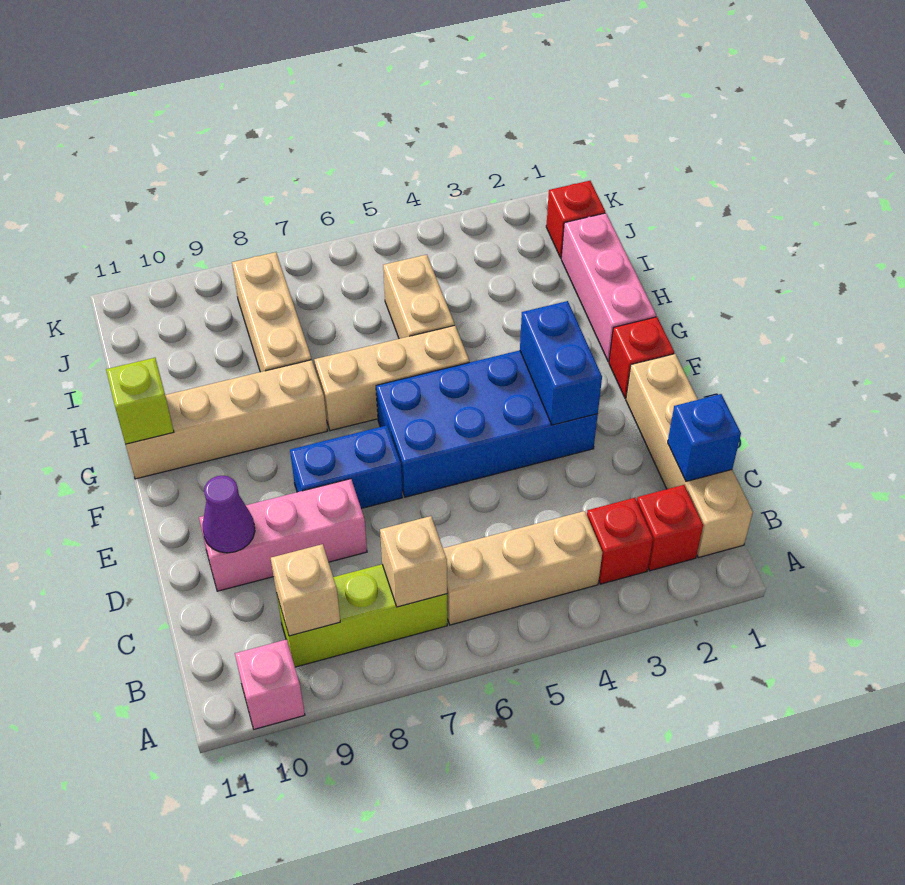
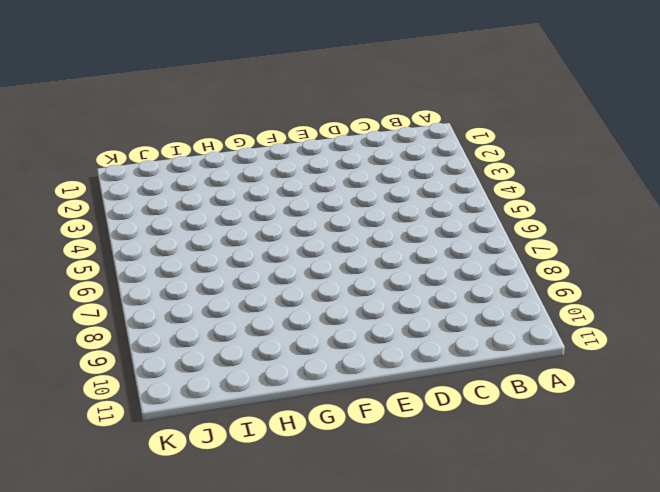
none -> pink 1x1 brick [235,639,305,729]
none -> tan 1x4 brick [626,354,753,558]
none -> red 1x1 brick [637,485,703,571]

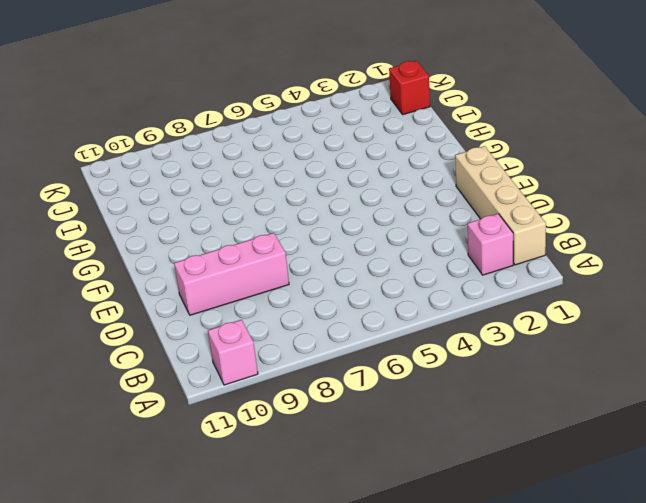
pink 1x1 brick [468,214,513,275] -> red 1x1 brick [637,485,703,571]
none -> red 1x1 brick [587,498,653,584]
none -> tan 1x3 brick [443,511,602,625]
none -> lime 1x3 brick [277,564,447,667]

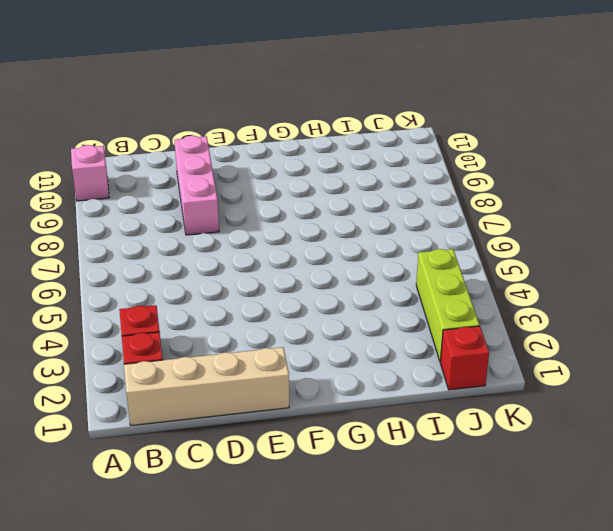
lime 1x3 brick [416,249,480,361] -> lime 1x3 brick moved to [277,564,447,667]
none -> tan 1x3 brick [443,511,602,625]
none -> blue 2x4 brick [376,350,598,497]
none -> blue 1x2 brick [290,425,403,509]

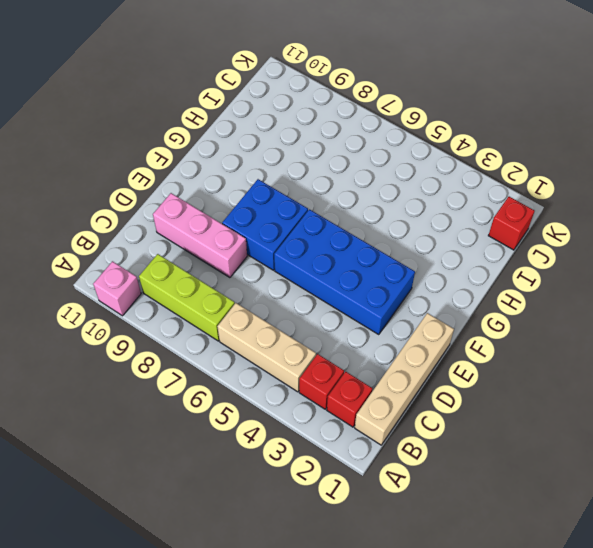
blue 2x2 brick [222,179,308,270] -> blue 1x2 brick [290,425,403,509]
none -> red 1x1 brick [609,317,674,398]
none -> pink 1x3 brick [561,213,656,362]
none -> tan 1x3 brick [314,325,469,431]

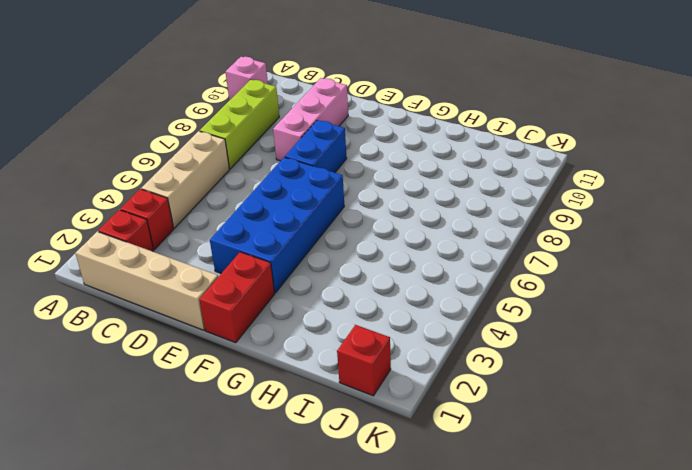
red 1x2 brick [199,252,274,343] -> red 1x1 brick [609,317,674,398]
none -> pink 1x3 brick [561,213,656,362]
none -> tan 1x3 brick [314,325,469,431]
none -> tan 1x4 brick [125,360,328,479]

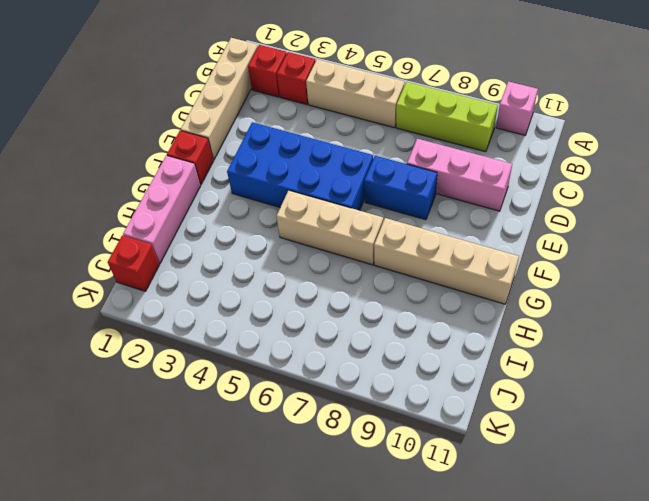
none -> tan 1x2 brick [383,255,454,339]
none -> tan 1x3 brick [232,252,311,372]
none -> tan 1x1 brick [380,516,447,607]

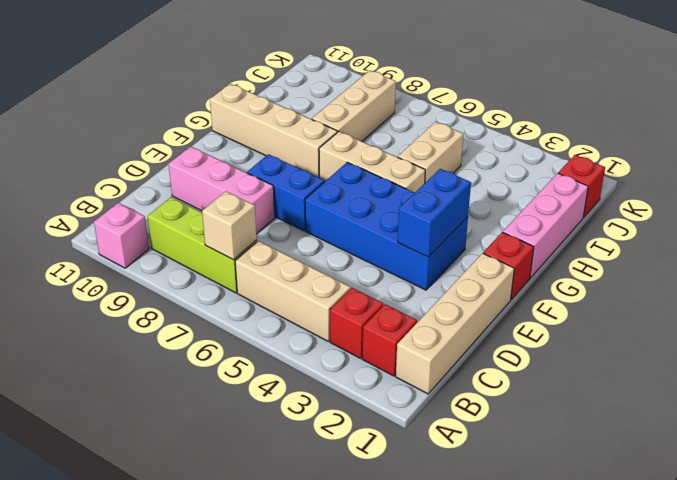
none -> tan 1x1 brick [271,544,340,636]
none -> blue 1x1 brick [668,394,741,481]
none -> purple 1x1 cone [203,476,255,553]

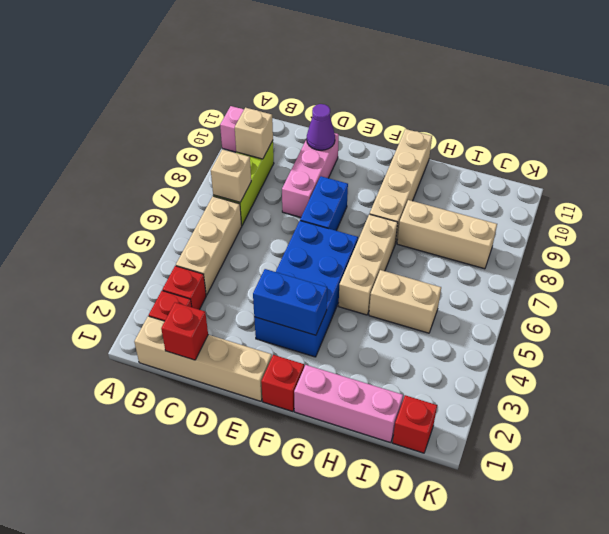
red 1x1 brick [161,302,208,360] -> blue 1x1 brick [668,394,741,481]
none -> lime 1x1 brick [106,358,174,444]

